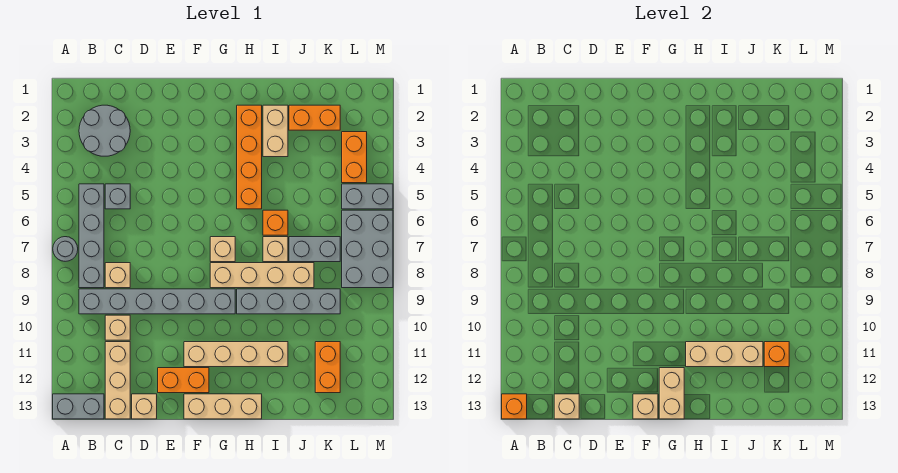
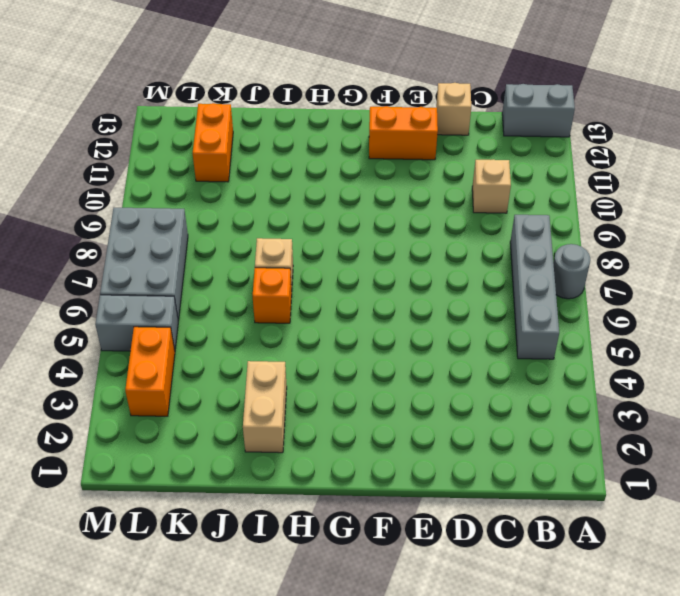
none -> grey 2x2 round brick [79,105,130,156]
none -> grey 1x6 brick [79,289,235,314]
none -> grey 1x1 brick [105,184,130,209]
none -> tan 1x1 brick [105,263,130,288]

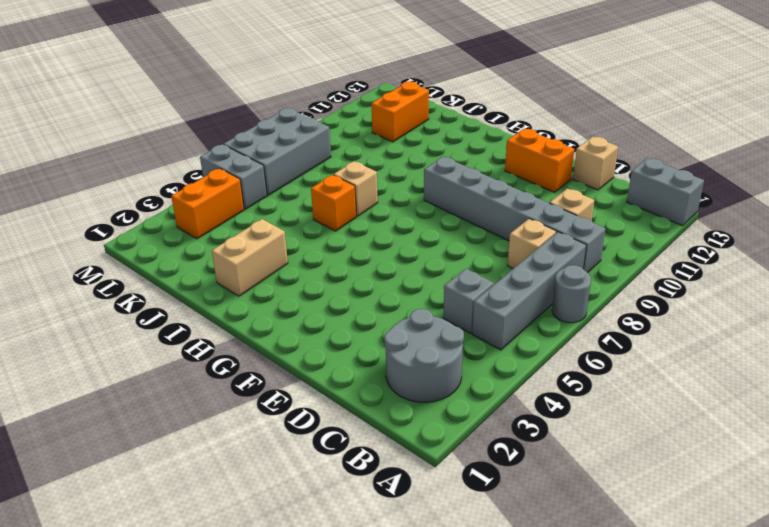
none -> tan 1x3 brick [105,342,130,419]
none -> tan 1x4 brick [184,342,288,367]
none -> tan 1x3 brick [184,394,262,419]
none -> tan 1x1 brick [210,237,235,262]

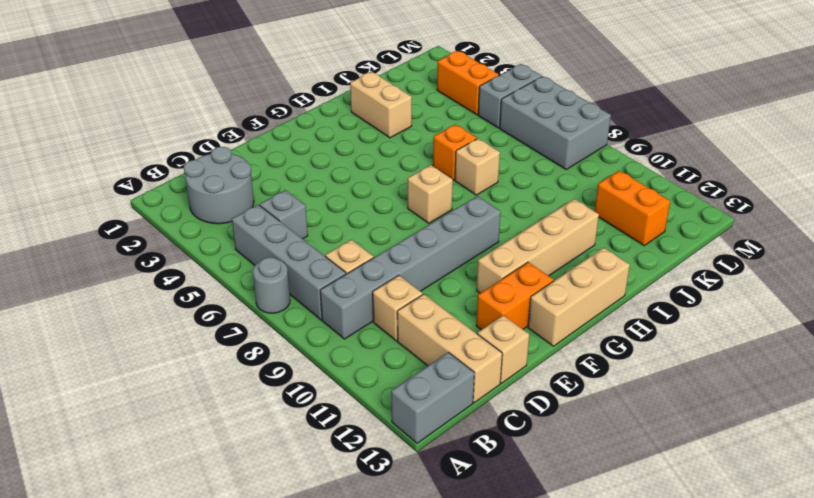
none -> tan 1x4 brick [210,263,314,288]
none -> orange 1x4 brick [237,105,262,209]
none -> grey 1x4 brick [237,289,340,314]
none -> orange 1x2 brick [289,105,340,130]

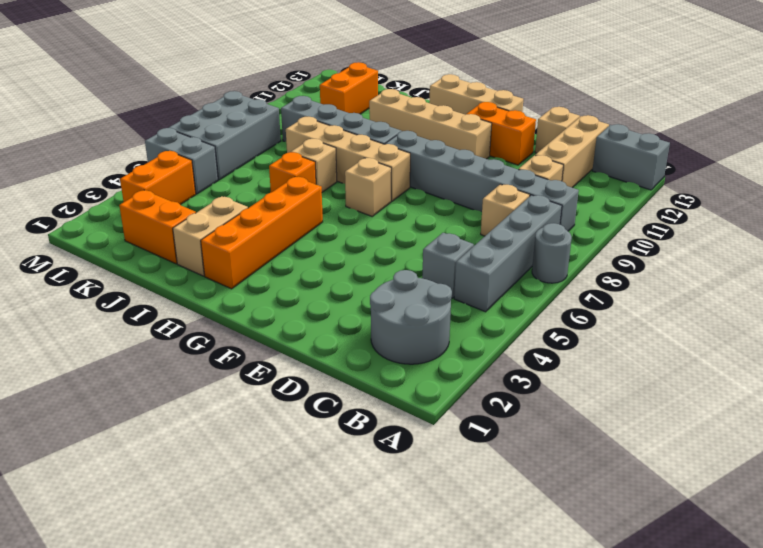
none -> grey 1x2 brick [289,237,340,262]
none -> orange 1x1 brick [502,394,527,419]
none -> tan 1x1 brick [554,394,579,419]
none -> tan 1x1 brick [633,394,658,419]

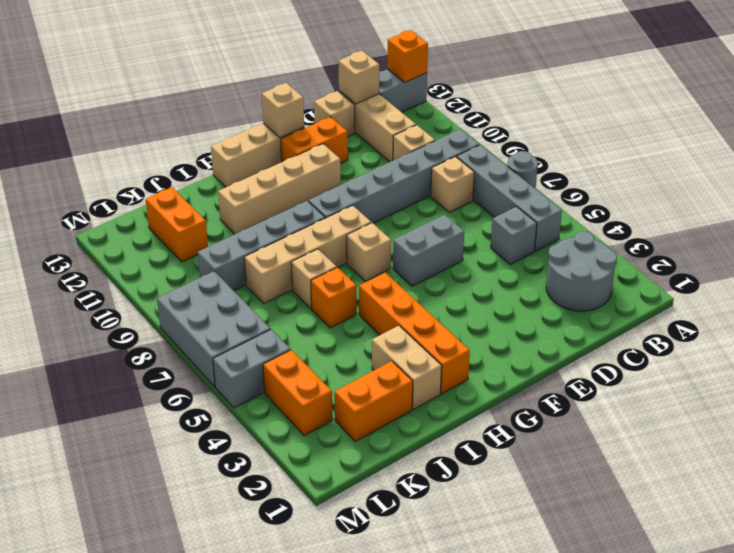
grey 1x2 brick [393,215,464,286] -> grey 1x2 brick moved to [289,237,340,262]
none -> tan 1x2 brick [659,368,684,419]
none -> tan 1x3 brick [686,342,763,367]
none -> orange 1x1 brick [764,342,789,367]

